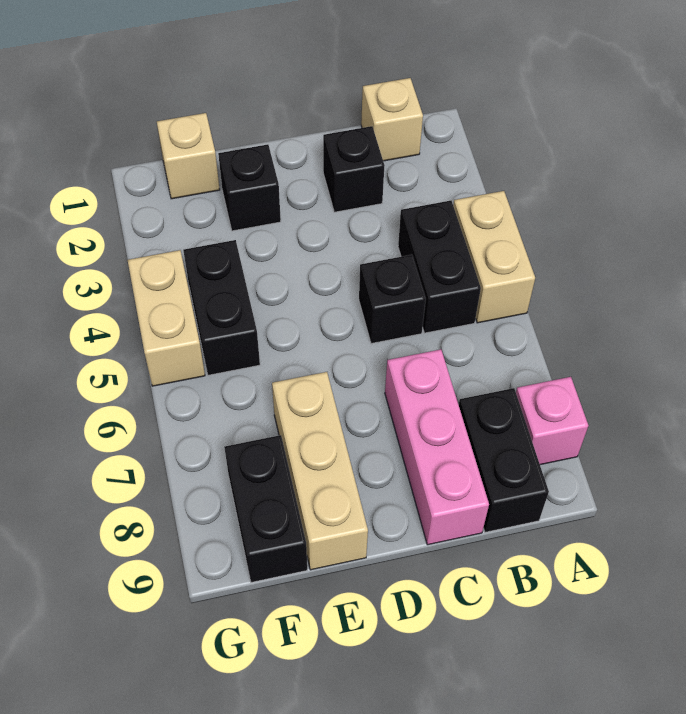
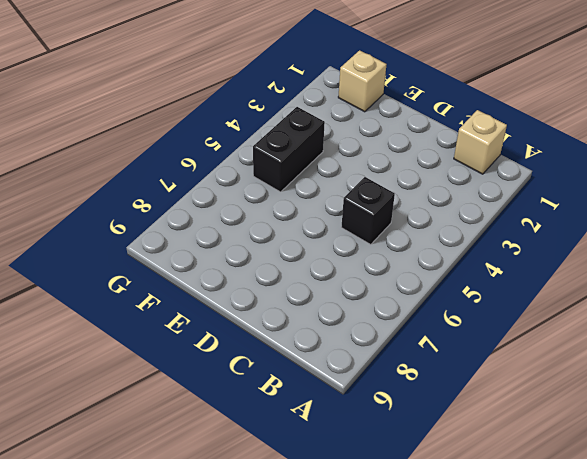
none -> tan 1x2 brick [453,191,535,323]
none -> pink 1x1 brick [516,377,588,465]
none -> black 1x2 brick [398,201,481,333]

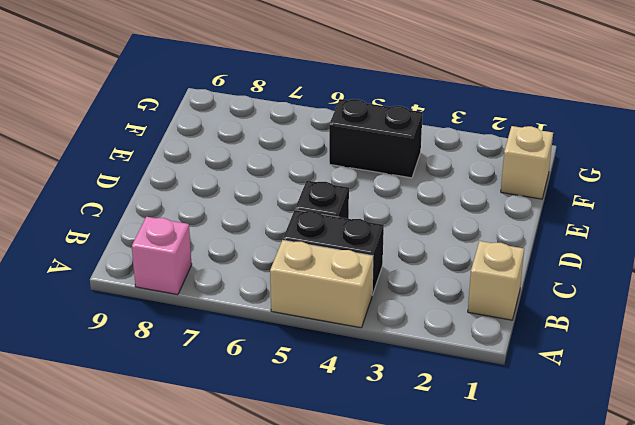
none -> black 1x2 brick [459,388,549,532]
none -> black 1x1 brick [323,126,385,212]
none -> pink 1x3 brick [385,349,489,545]

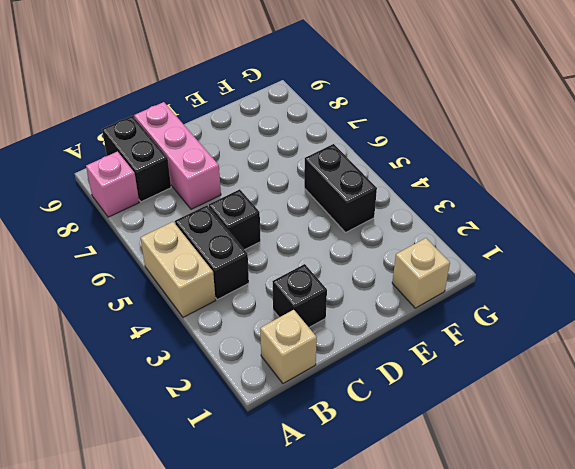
none -> black 1x1 brick [218,144,281,231]
none -> tan 1x3 brick [272,372,368,570]
none -> black 1x2 brick [224,435,307,582]

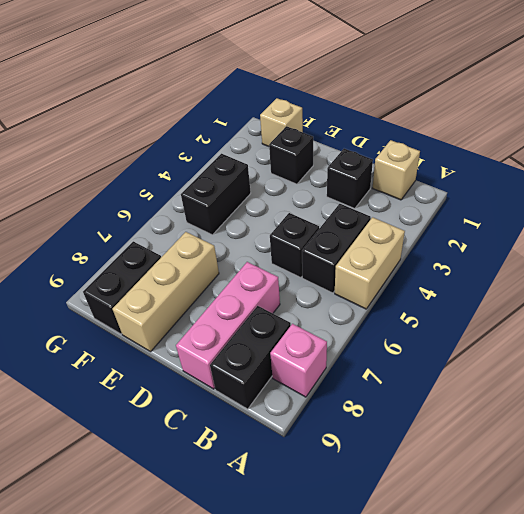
none -> tan 1x2 brick [128,250,205,386]

